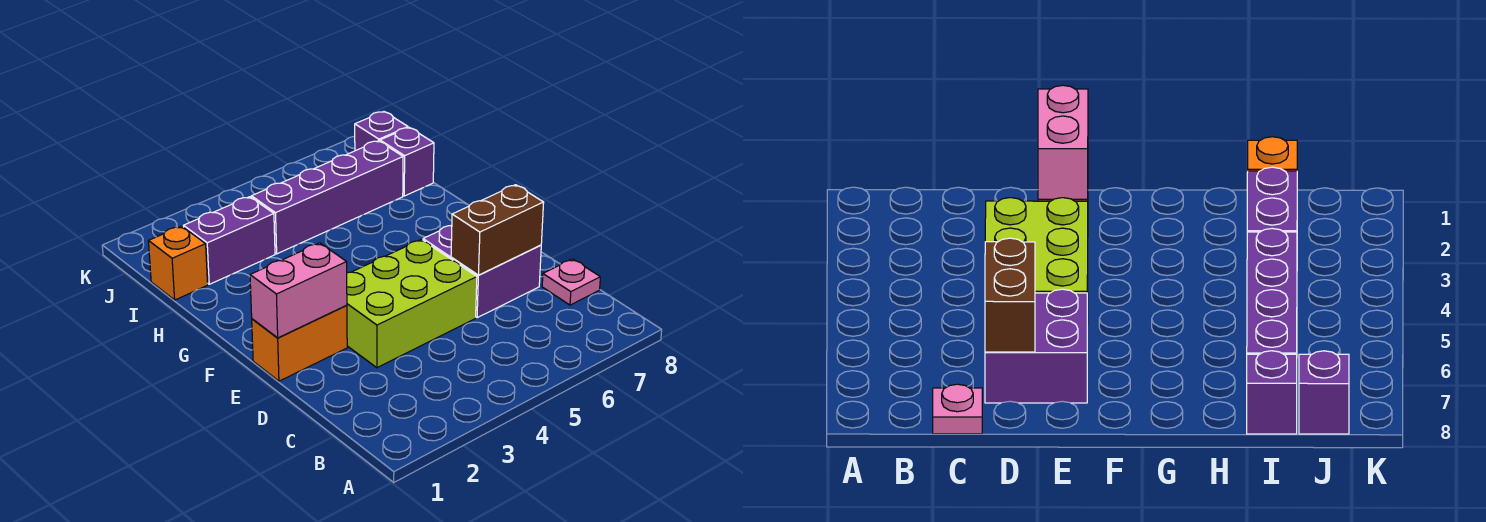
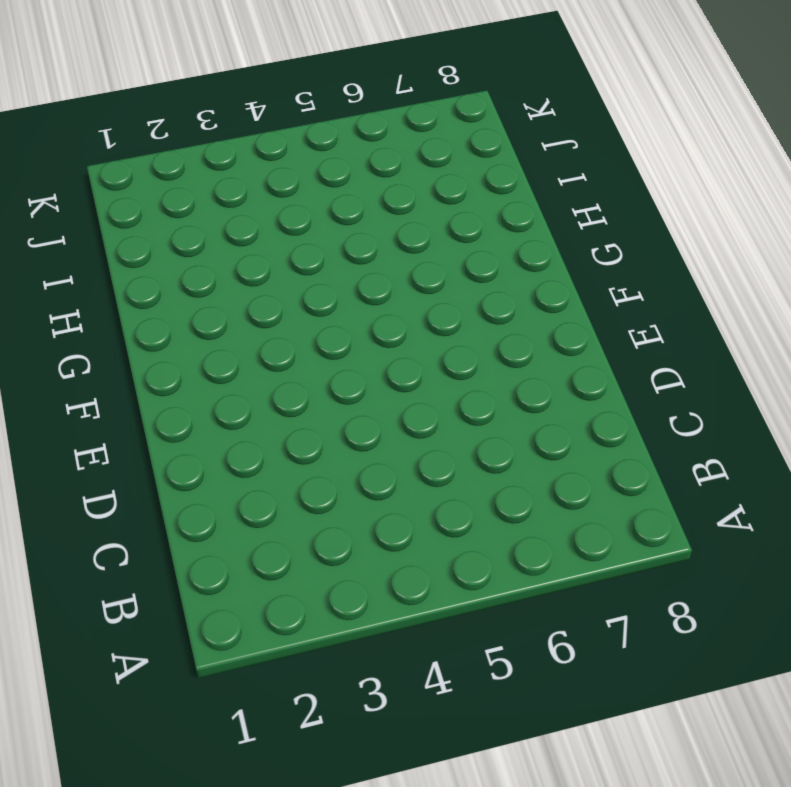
none -> pink 1x1 plate [542,259,600,305]
none -> lime 2x3 brick [347,239,477,368]

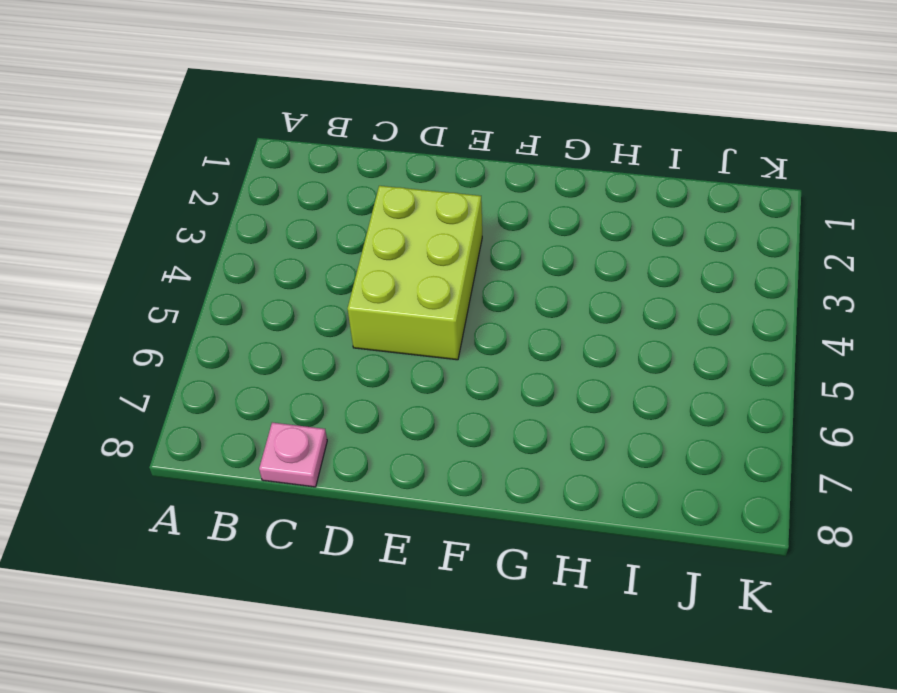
none -> purple 2x2 brick [423,225,541,318]
none -> orange 1x2 brick [252,305,347,381]

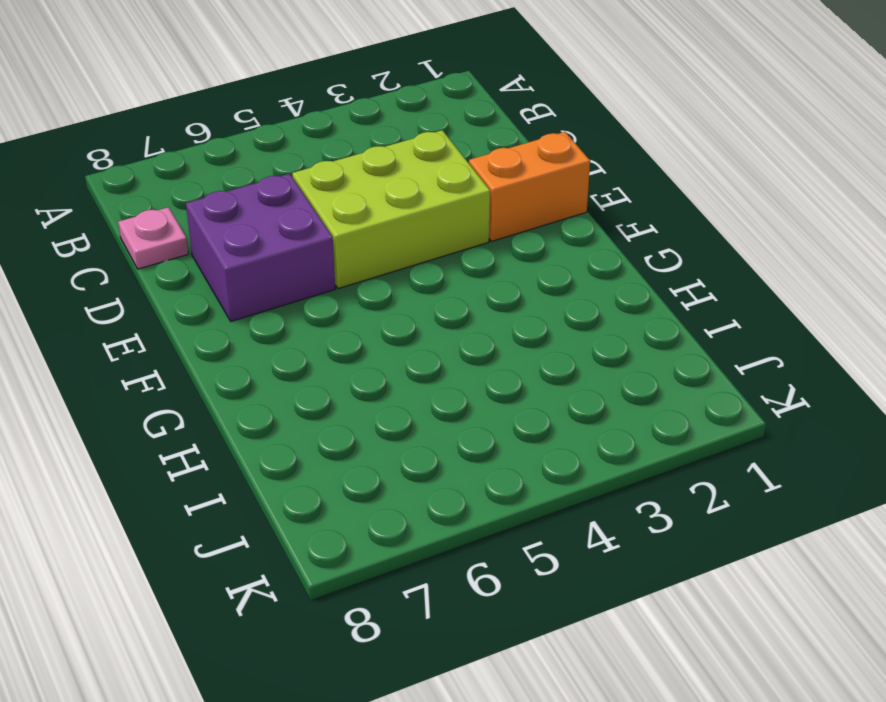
none -> orange 1x1 brick [149,226,208,300]
none -> purple 1x2 brick [184,197,275,284]

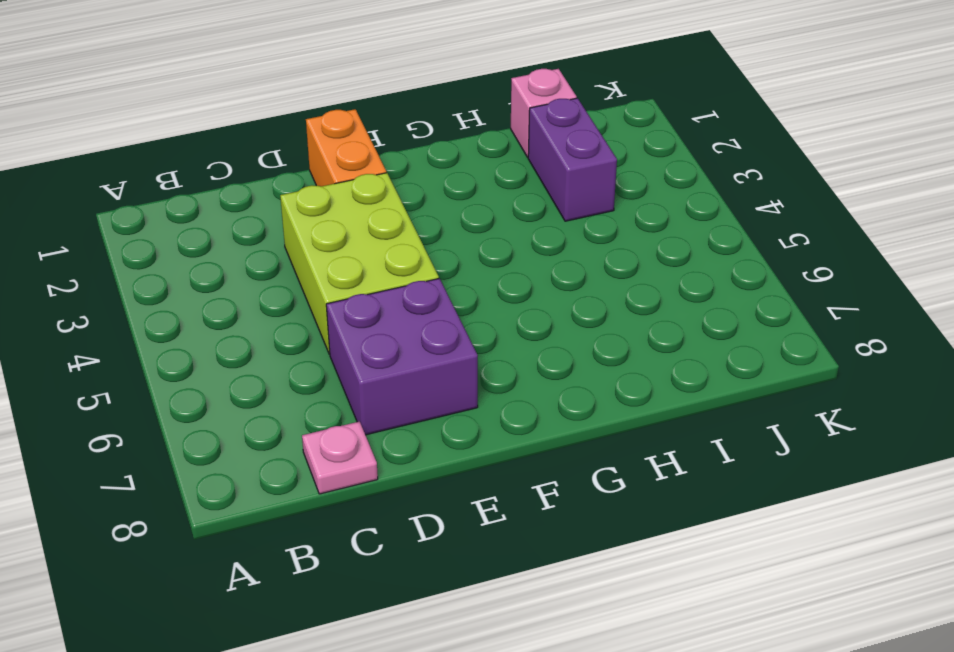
pink 1x1 brick [511,69,577,157] -> orange 1x1 brick [149,226,208,300]
none -> purple 1x4 brick [251,141,403,254]
none -> purple 1x1 brick [380,127,434,196]

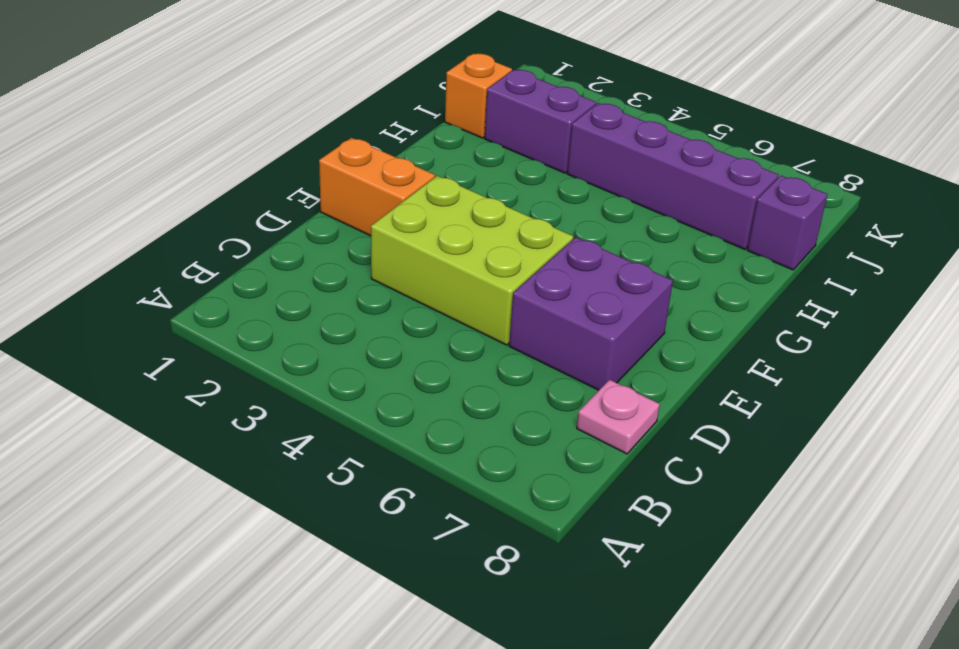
none -> purple 1x1 brick [355,112,408,151]
none -> brown 1x2 brick [451,185,544,275]

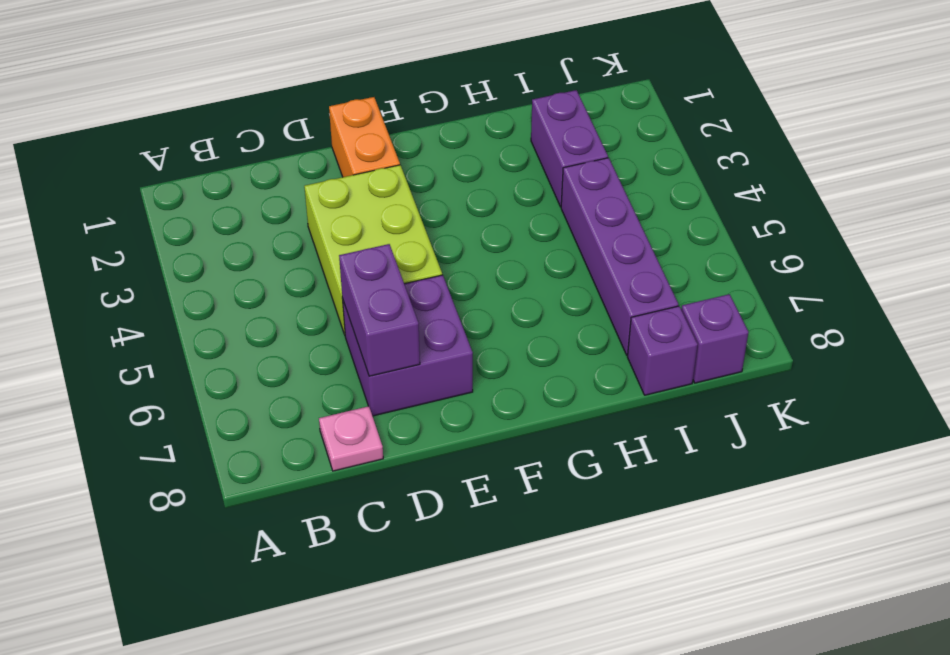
purple 1x2 brick [339,244,420,376] -> brown 1x2 brick [451,185,544,275]
none -> orange 1x1 brick [149,226,208,300]
none -> pink 1x2 brick [250,243,347,338]

